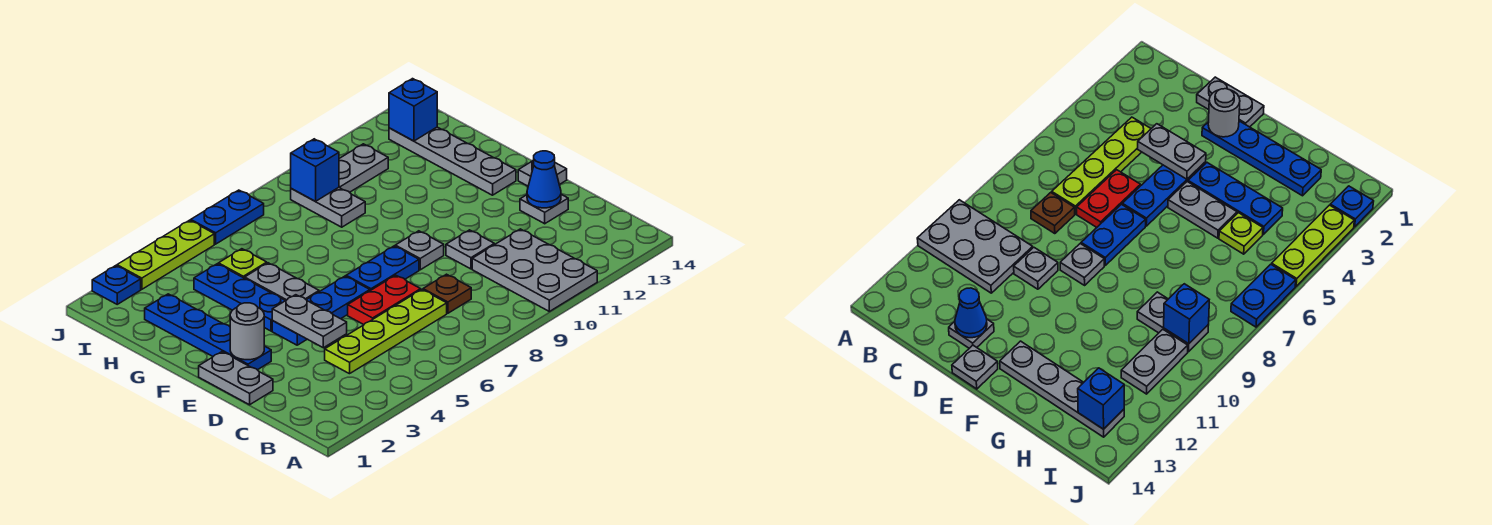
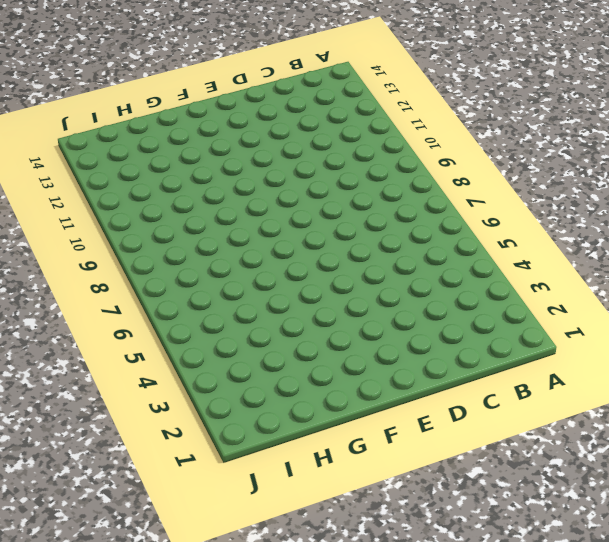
none -> grey 2x3 plate [472,229,597,311]
none -> lime 1x4 plate [325,290,447,374]
none -> brown 1x1 plate [423,274,471,313]

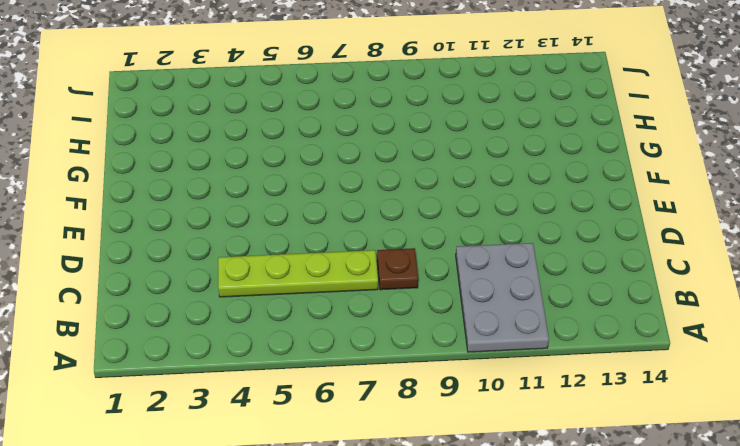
none -> grey 1x2 plate [199,352,273,405]
none -> red 1x2 plate [348,275,421,325]
none -> grey 1x1 plate [446,230,494,269]

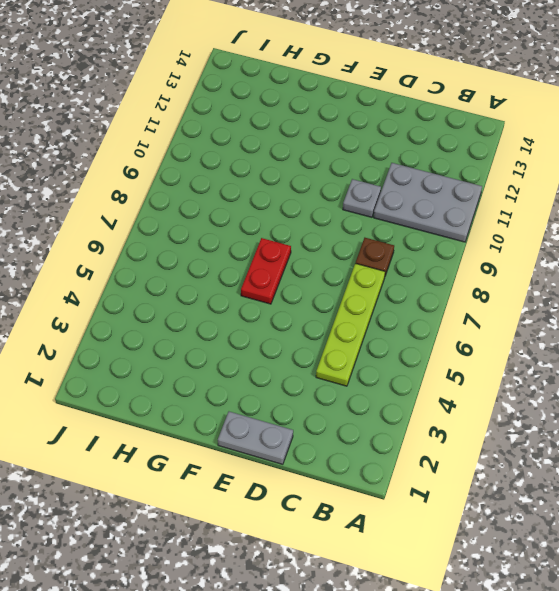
red 1x2 plate [241,238,291,304] -> red 1x2 plate moved to [348,275,421,325]
none -> grey 1x1 plate [520,194,568,224]
none -> blue 1x4 plate [145,294,271,370]
none -> blue 1x3 plate [272,276,370,345]

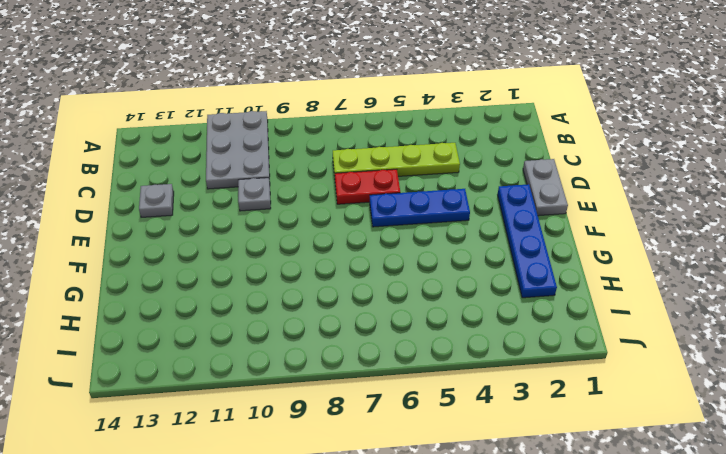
none -> brown 1x1 plate [423,274,471,313]
none -> blue 1x2 plate [346,246,419,291]
none -> grey 1x1 plate [395,231,444,270]

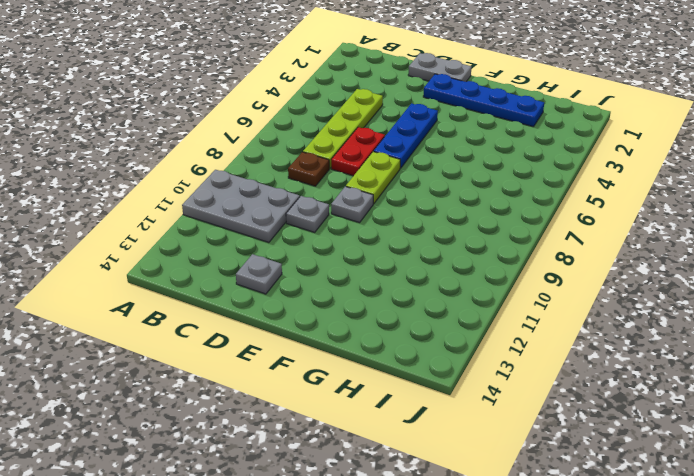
lime 1x2 plate [346,152,400,204] -> blue 1x2 plate [346,246,419,291]
none -> grey 1x1 plate [518,160,567,186]
none -> blue 1x3 plate [194,264,285,331]
none -> grey 1x2 plate [245,263,319,301]

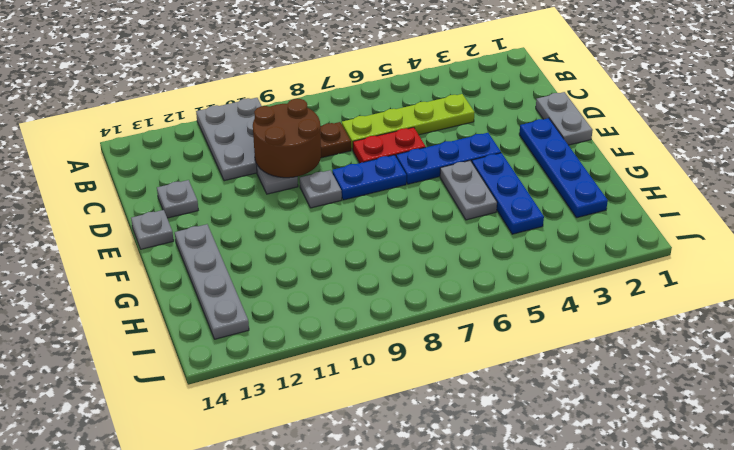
brown 2x2 round brick [253,99,321,178] -> none
none -> lime 1x1 plate [218,249,267,278]
none -> grey 1x2 plate [291,187,365,227]
none -> grey 1x2 plate [339,144,388,192]

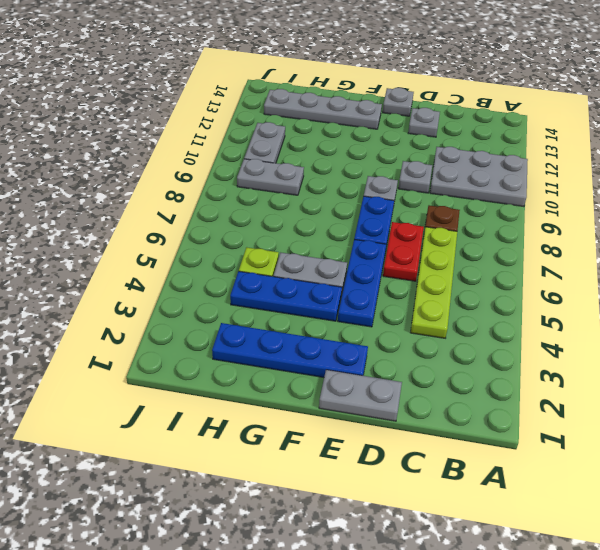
none -> blue 1x1 plate [92,266,141,304]
none -> lime 1x3 plate [117,220,214,289]
none -> blue 1x2 plate [191,190,264,244]

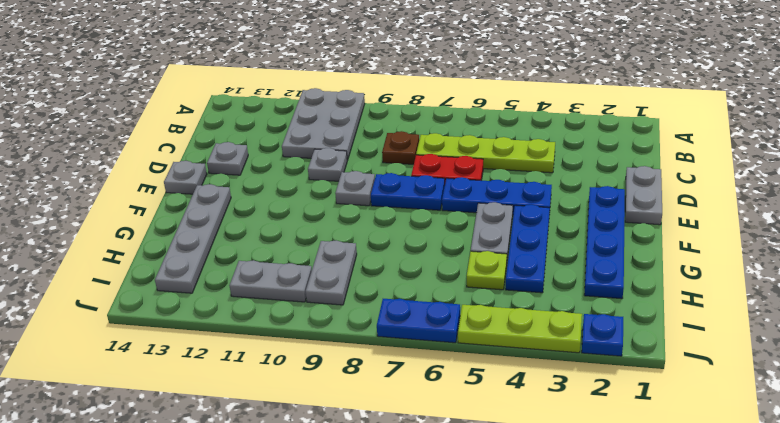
none -> grey 1x2 plate [272,295,347,348]
none -> blue 1x1 cone [527,151,561,208]
none -> grey 1x1 round brick [230,303,264,360]

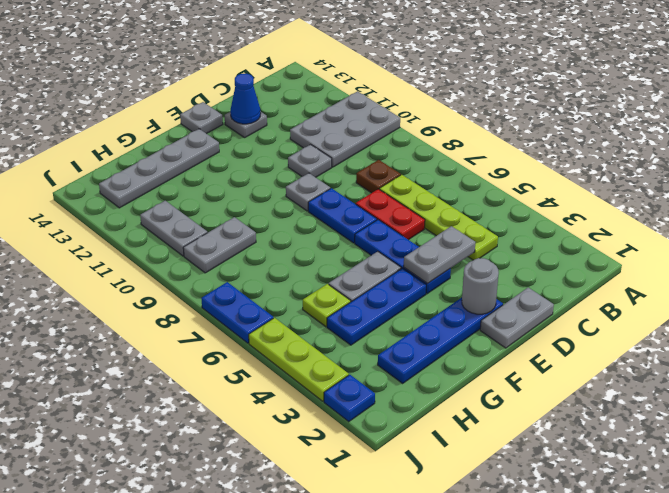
none -> blue 1x1 brick [291,139,339,201]
none -> blue 1x1 brick [389,79,437,141]

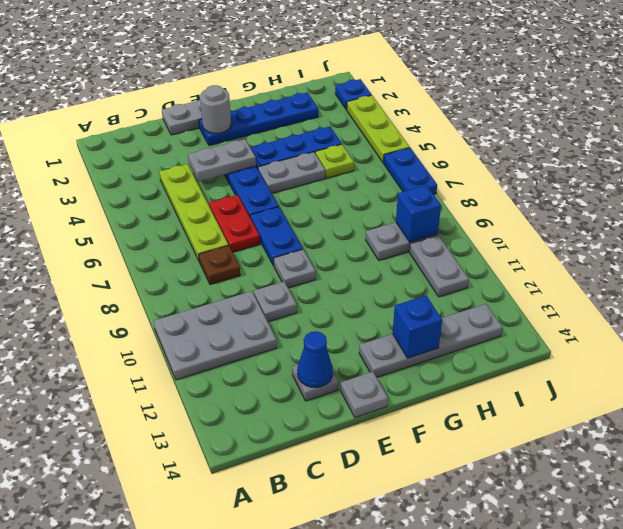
blue 1x1 brick [393,296,442,358] -> blue 1x1 brick moved to [389,79,437,141]

